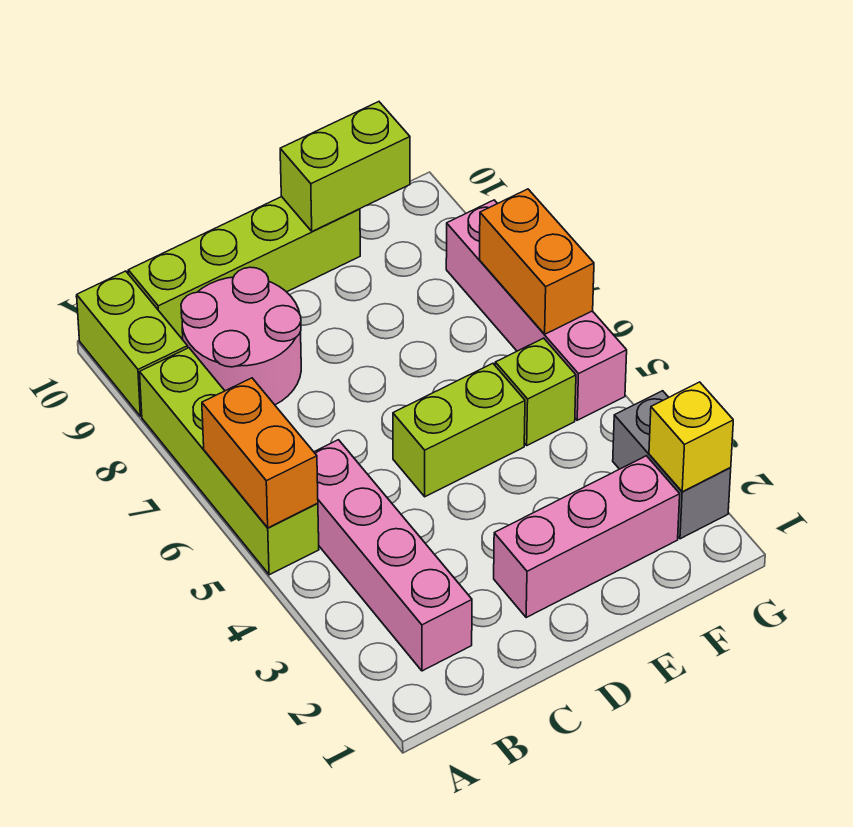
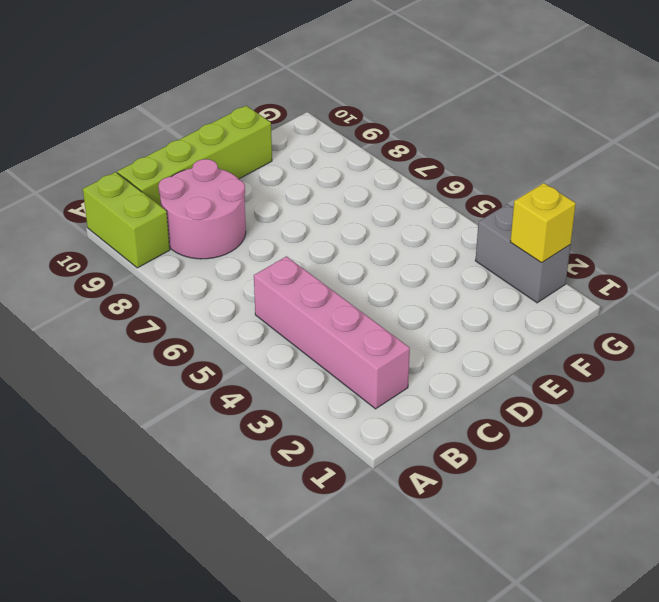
none -> lime 1x4 brick [140,348,319,575]
none -> pink 1x3 brick [494,456,680,617]
none -> lime 1x2 brick [393,363,525,497]

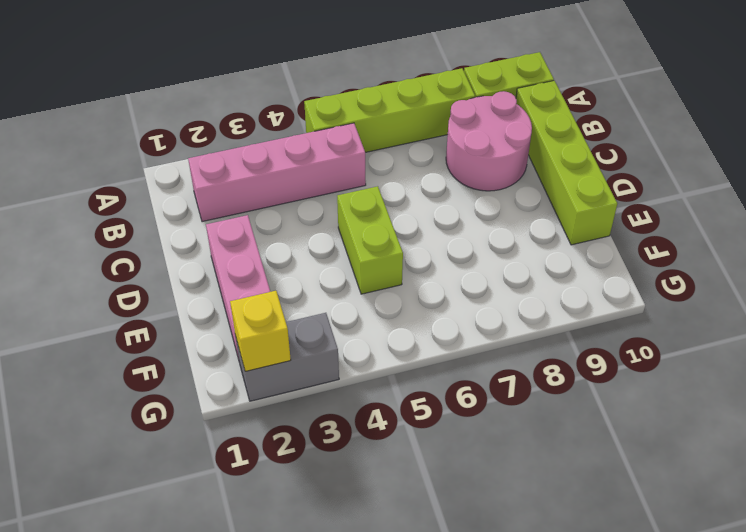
none -> lime 1x1 brick [495,338,576,445]
none -> pink 1x4 brick [446,200,627,420]
none -> orange 1x2 brick [202,378,318,528]

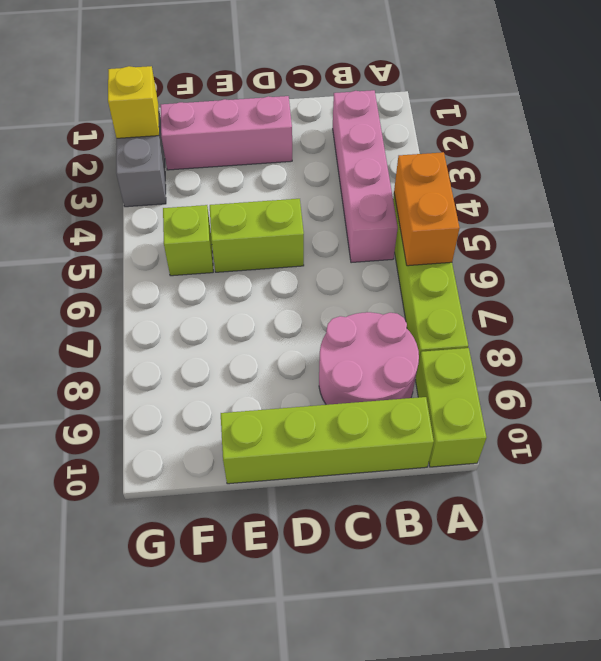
none -> pink 1x4 brick [446,200,627,420]
none -> lime 1x2 brick [280,102,410,231]
none -> orange 1x2 brick [480,189,594,334]

